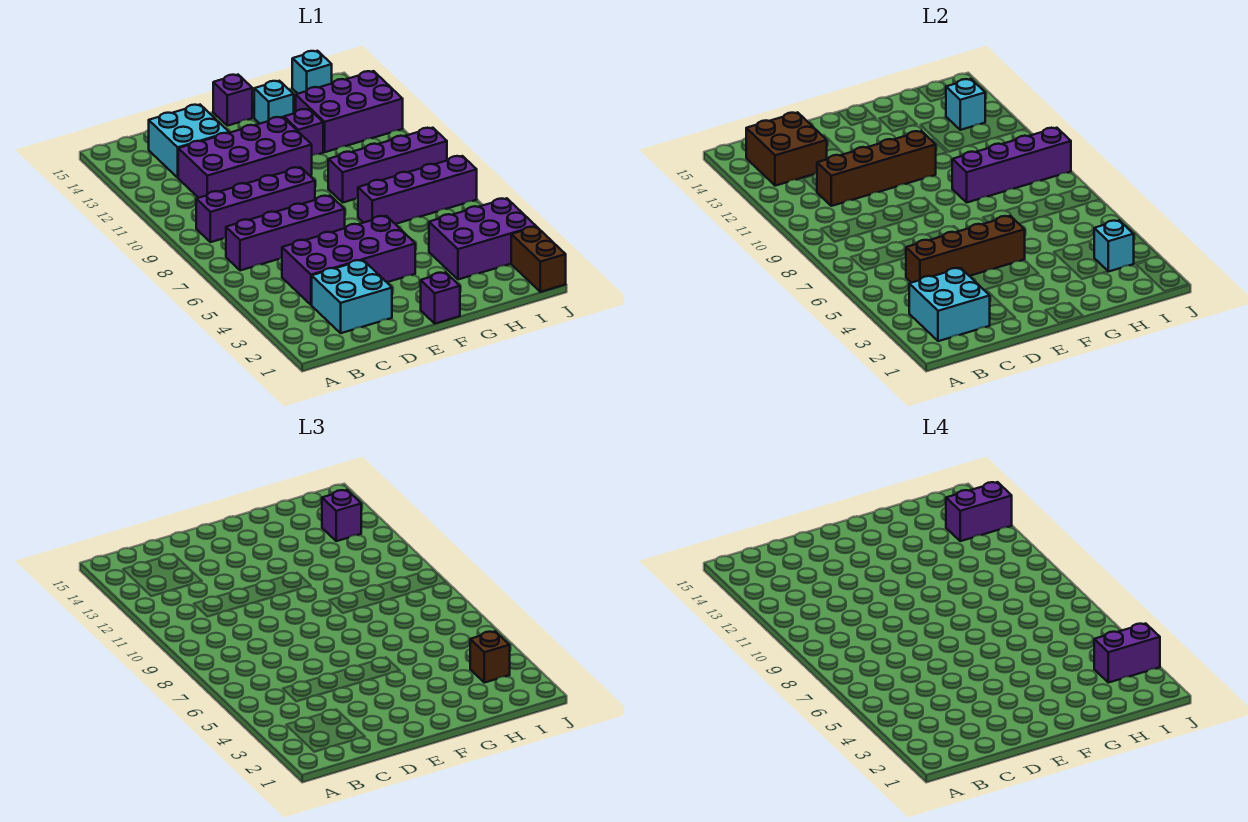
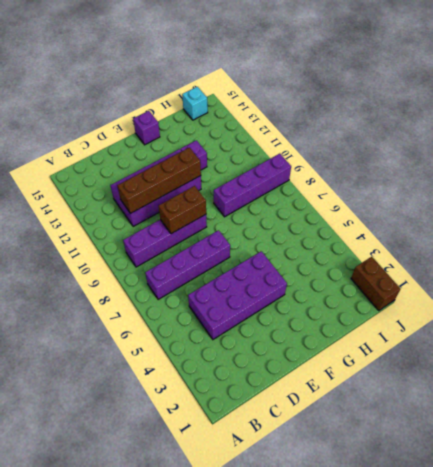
brown 1x2 brick [158,186,206,234] -> none
none -> cyan 2x2 brick [312,260,392,333]
none -> cyan 2x2 brick [149,105,229,177]
none -> purple 1x1 brick [421,272,460,324]

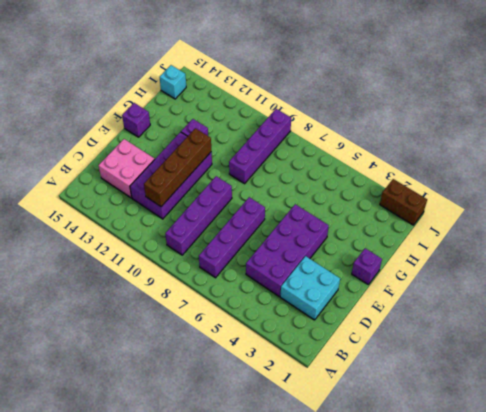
pink 2x2 brick [99,139,155,198] -> cyan 2x2 brick [149,105,229,177]
none -> purple 1x4 brick [358,156,477,224]
none -> cyan 1x1 brick [254,81,294,124]
none -> purple 2x3 brick [429,198,536,279]

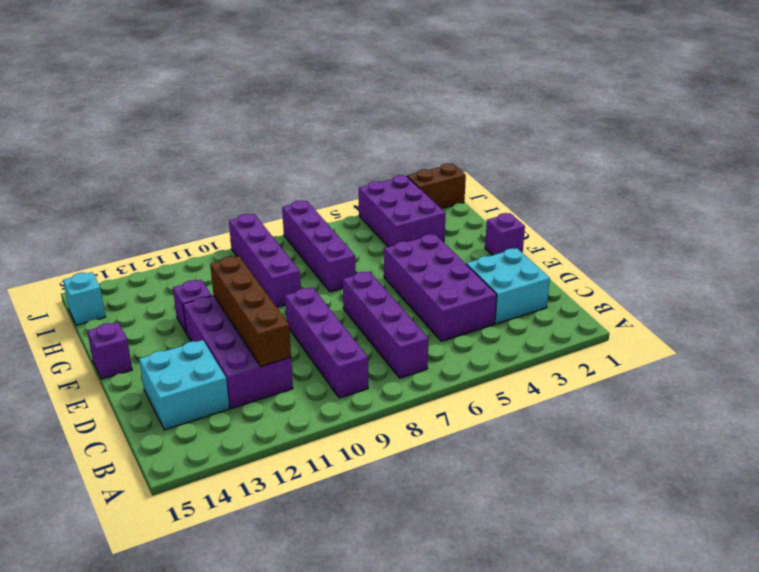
none -> cyan 1x1 brick [254,81,294,124]
none -> purple 2x3 brick [296,71,403,152]
none -> cyan 2x2 brick [909,268,990,341]

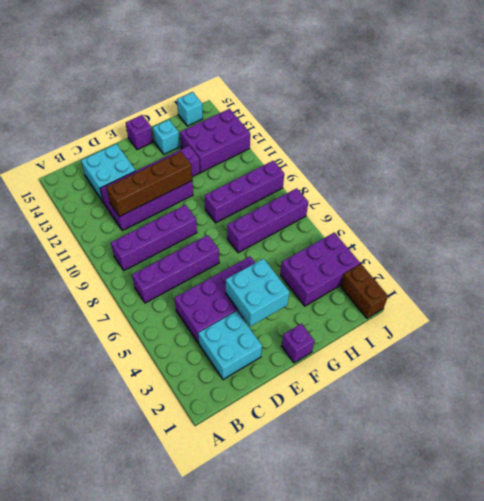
cyan 2x2 brick [226,259,289,327] -> cyan 2x2 brick moved to [909,268,990,341]
none -> brown 2x2 brick [746,112,827,186]
none -> brown 1x4 brick [906,216,1025,283]
none -> purple 1x4 brick [952,128,1071,202]

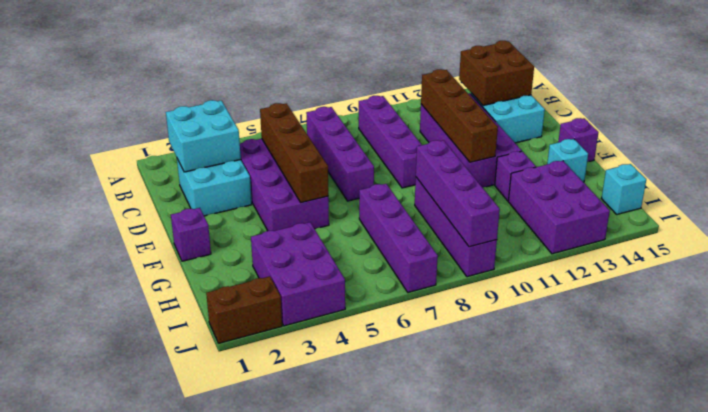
none -> cyan 1x1 brick [1094,220,1134,272]
none -> cyan 1x1 brick [946,79,985,130]
none -> brown 1x1 brick [470,631,510,683]

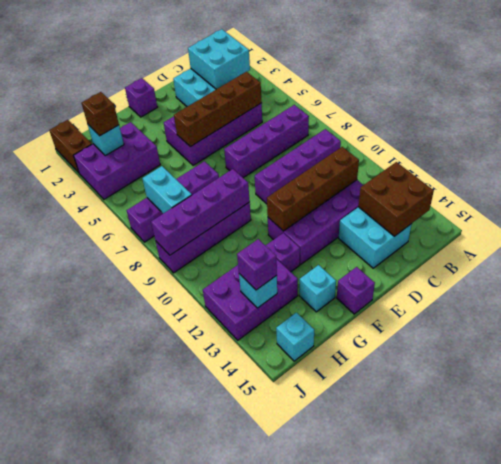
cyan 1x2 brick [143,166,192,213] -> none
none -> purple 1x2 brick [1094,624,1160,683]
none -> purple 1x2 brick [946,482,1012,541]

